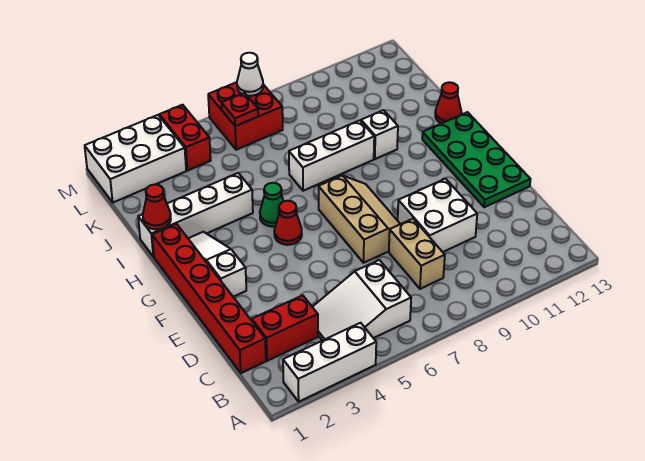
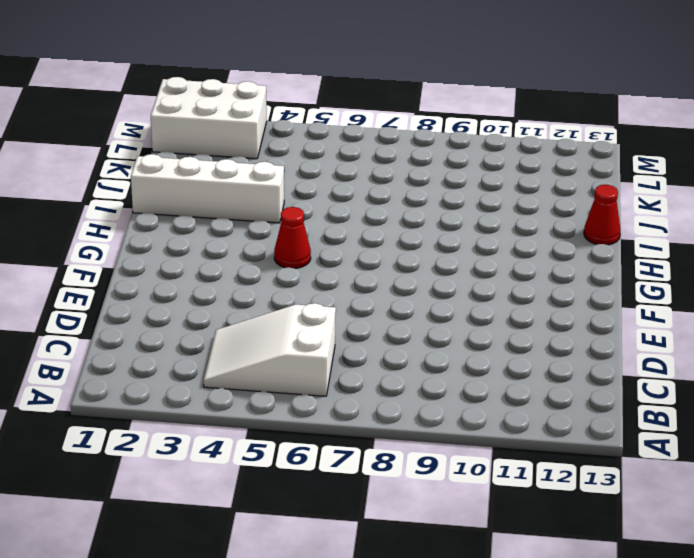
none -> white 1x3 brick [283,323,376,402]
none -> red 1x6 brick [152,224,266,373]
none -> red 1x2 brick [252,295,318,361]

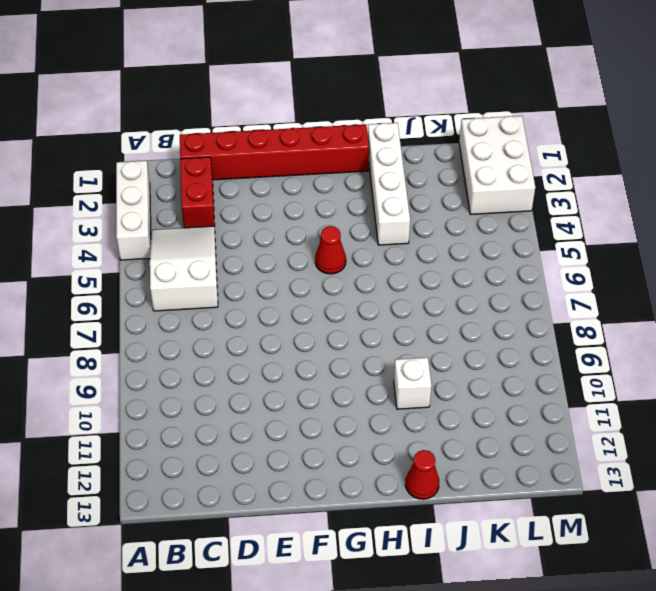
none -> tan 1x2 brick [389,219,445,289]
none -> white 2x2 brick [398,179,477,252]
none -> tan 2x3 slope [319,175,400,263]

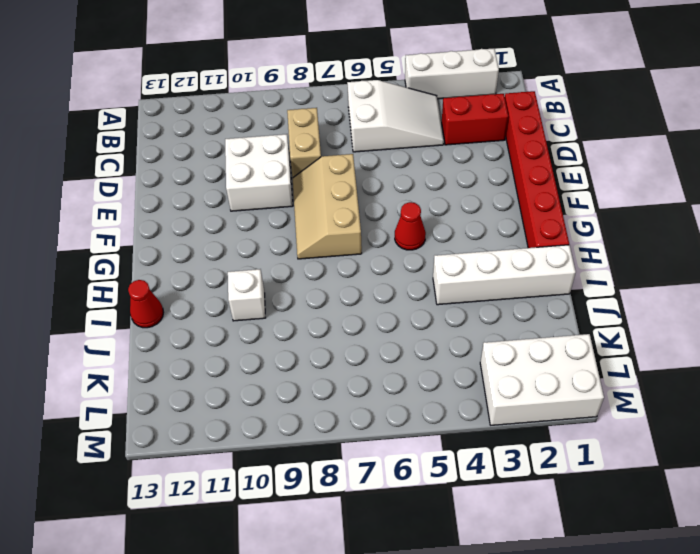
none -> green 2x4 plate [422,112,530,207]
none -> white 1x3 slope [188,232,246,297]
none -> green 1x1 cone [260,183,284,227]

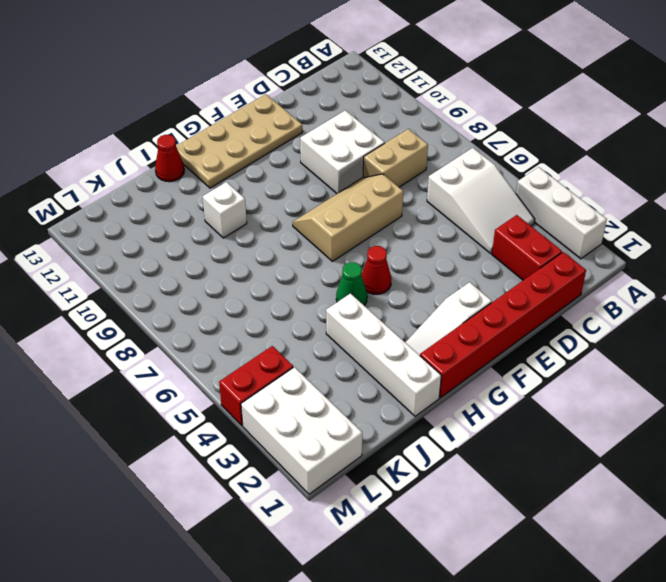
tan 2x4 plate [176,94,303,188] -> green 2x4 plate [422,112,530,207]
none -> white 1x3 brick [289,120,374,191]
none -> red 2x2 brick [208,82,283,150]
none -> red 1x1 cone [143,184,171,229]

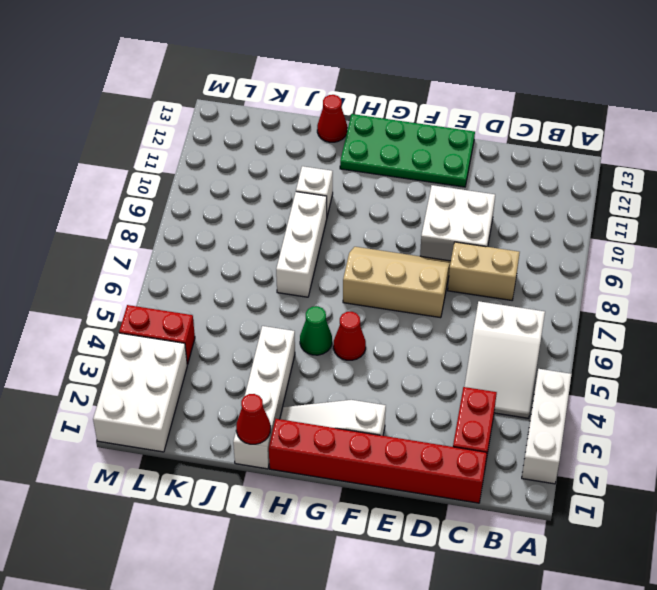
none -> red 2x2 brick [208,82,283,150]
none -> red 1x1 plate [222,93,258,126]
none -> white 1x1 cone [237,53,263,96]

